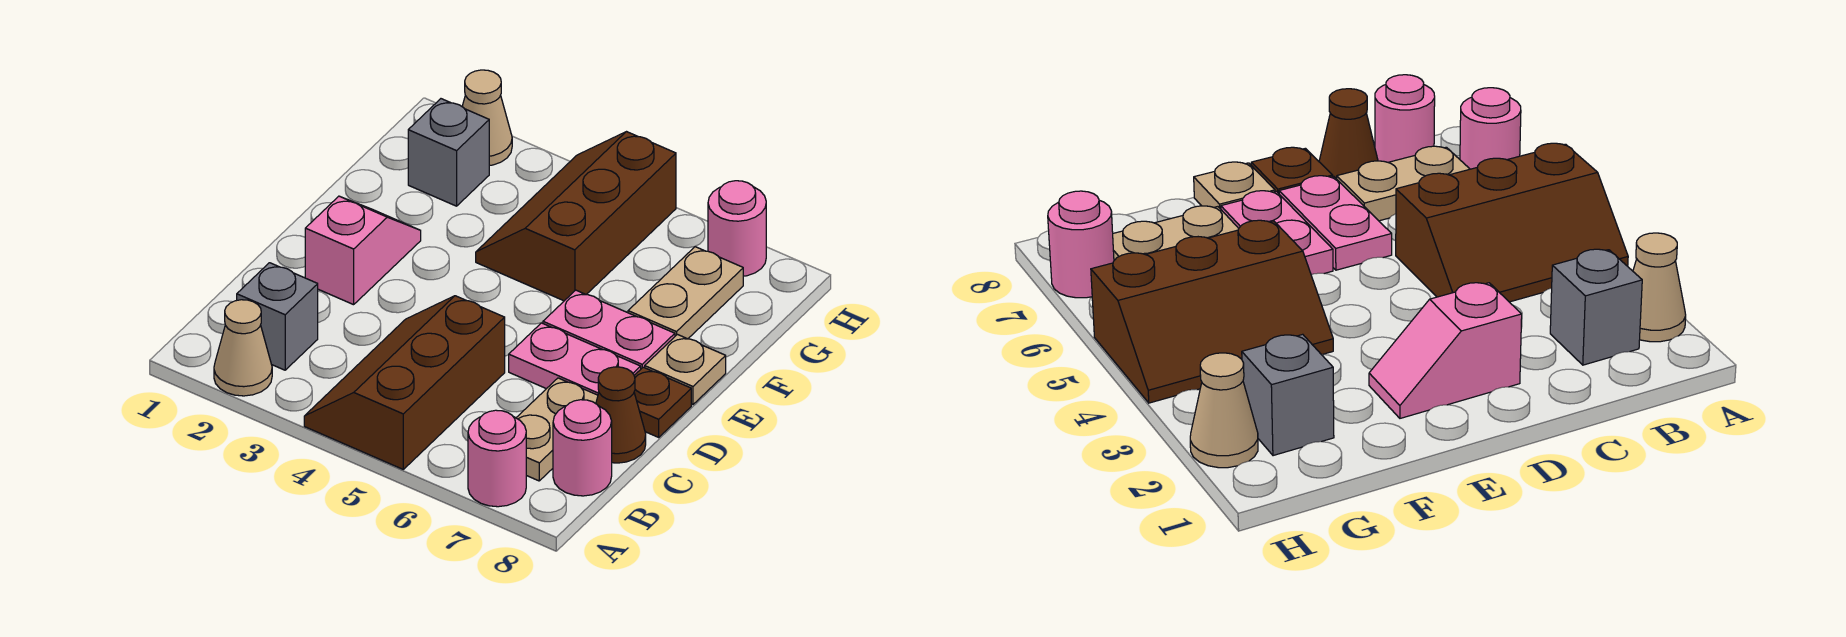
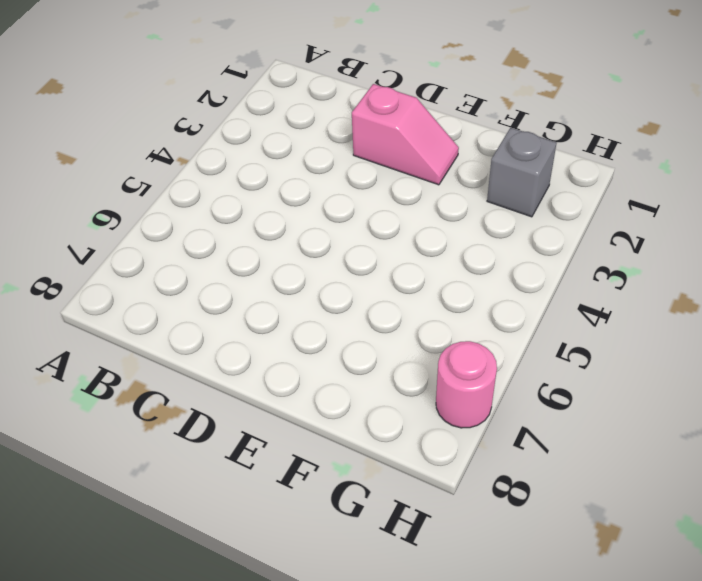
none -> tan 1x1 cone [214,300,272,396]
none -> brown 2x3 slope [304,296,505,469]
none -> pink 1x1 round brick [468,410,526,507]

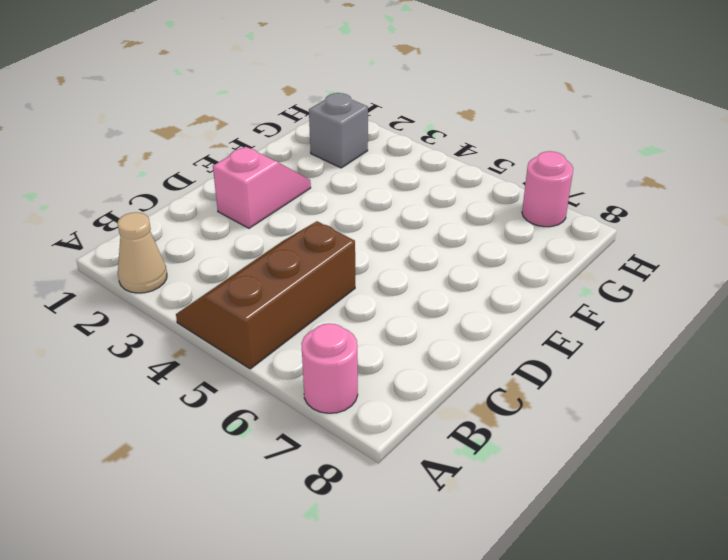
none -> grey 1x1 brick [237,263,318,370]
none -> tan 1x2 plate [516,378,598,481]
none -> pink 1x1 round brick [553,400,612,496]

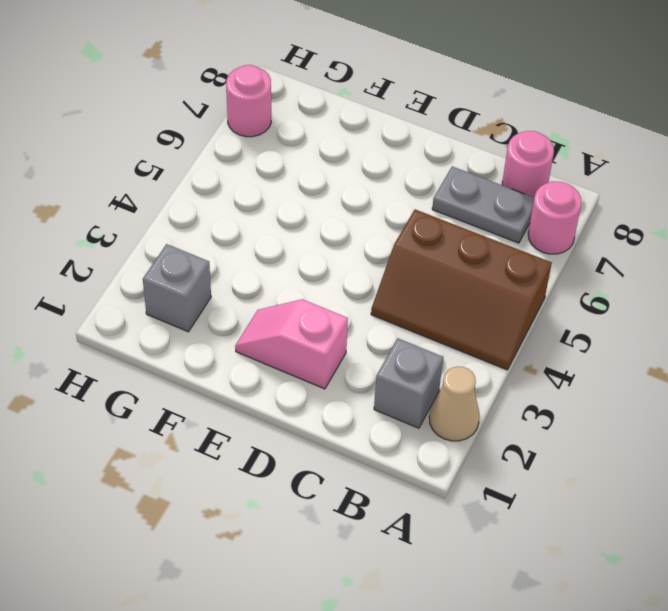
grey 1x2 plate [432,166,534,243] -> tan 1x2 plate [516,378,598,481]
none -> brown 1x1 cone [596,367,646,463]
none -> pink 1x2 plate [509,323,641,395]
none -> brown 1x1 plate [634,367,691,437]

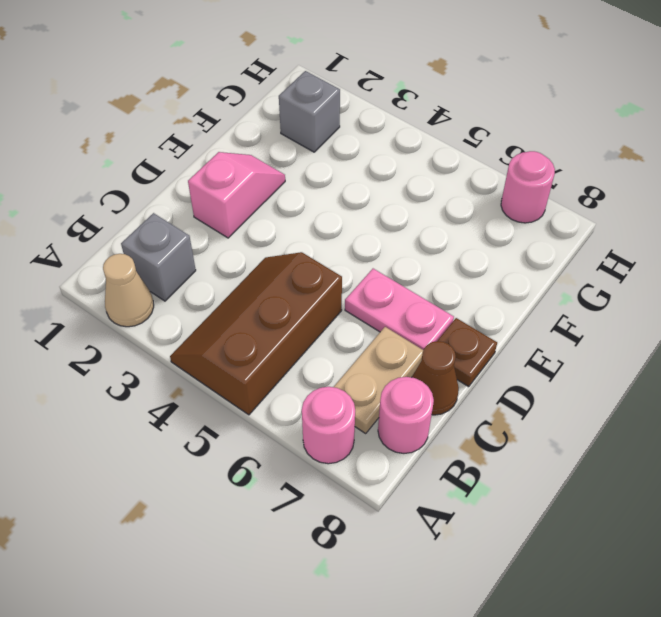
none -> pink 1x2 plate [543,290,675,369]
none -> tan 1x1 plate [645,334,726,405]
none -> brown 2x3 slope [476,132,676,301]

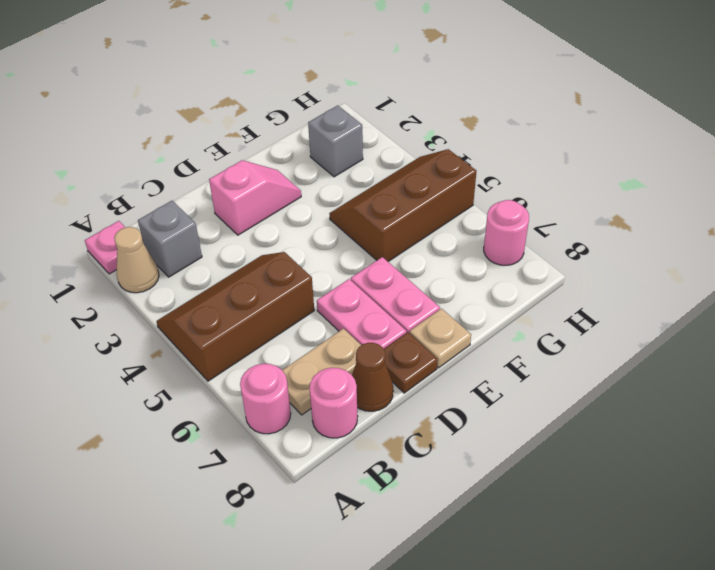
pink 1x1 plate [85,221,125,274] -> none
none -> tan 1x2 plate [628,247,743,339]
none -> tan 1x1 cone [462,70,512,166]

